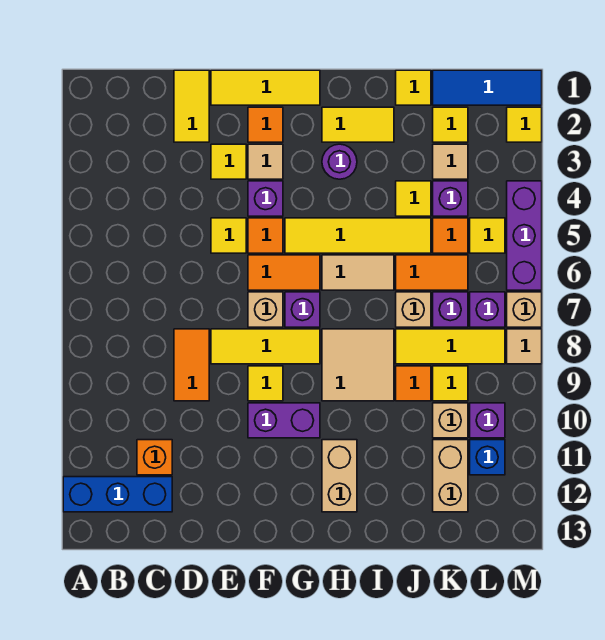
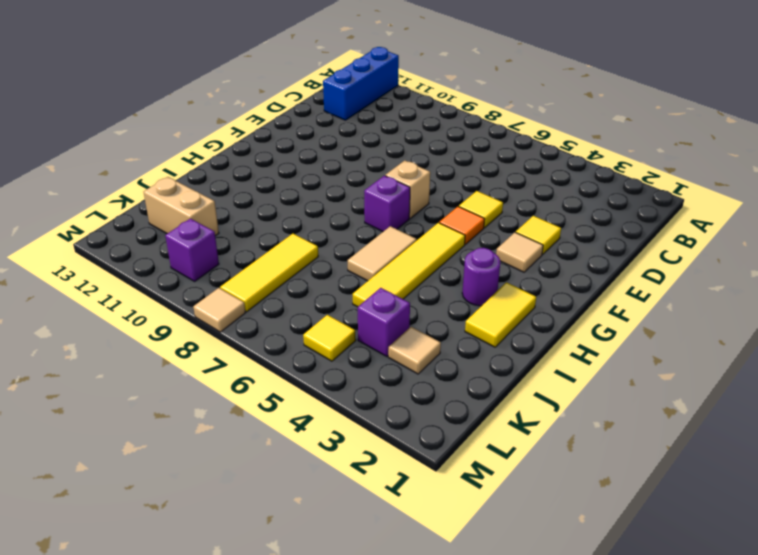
none -> orange 1x1 brick [137,440,172,475]
none -> yellow 1x2 tile [174,70,209,142]
none -> orange 1x2 tile [174,329,209,401]
none -> yellow 1x3 tile [211,70,320,105]

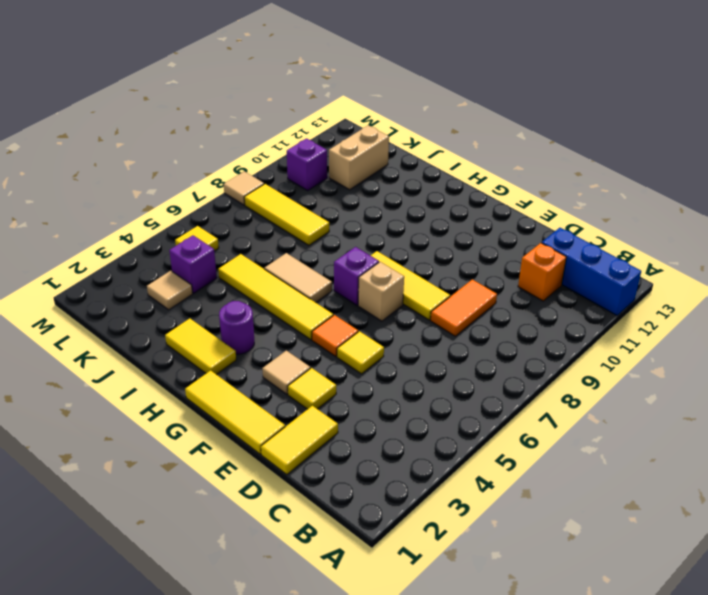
none -> orange 1x1 tile [248,107,283,142]
none -> purple 1x1 brick [248,181,283,216]
none -> orange 1x2 tile [248,255,320,290]
none -> yellow 1x1 tile [248,366,283,401]

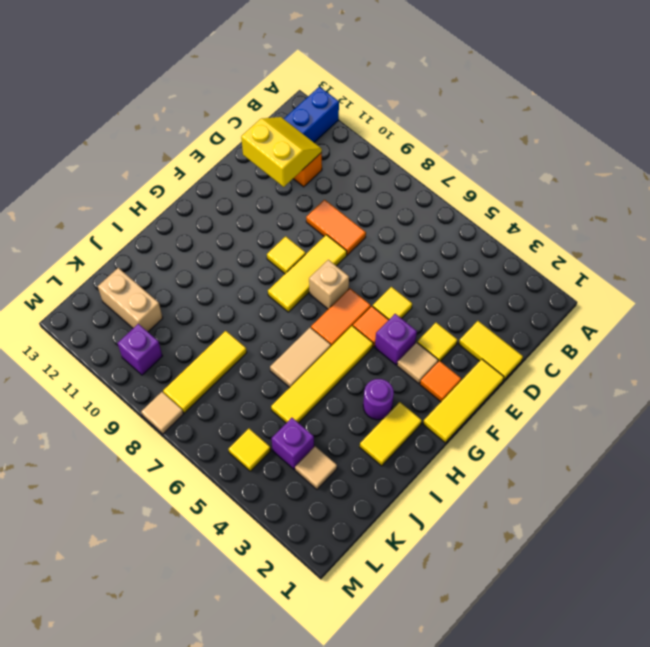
yellow 2x2 slope [241,117,322,187] -> none
none -> purple 1x2 brick [248,403,320,438]
none -> purple 1x1 brick [285,292,320,327]
none -> tan 2x2 tile [322,329,394,401]
none -> tan 1x2 brick [322,440,357,512]

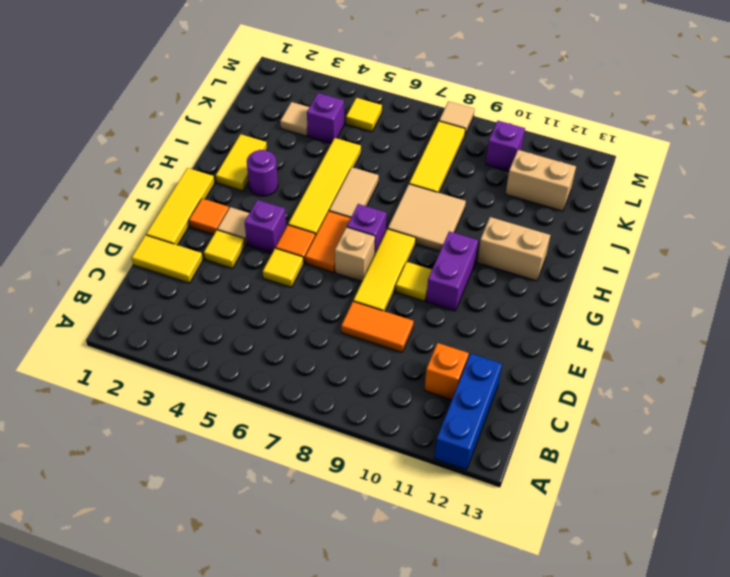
none -> yellow 1x1 tile [396,70,431,105]
none -> yellow 1x1 tile [396,181,431,216]
none -> orange 1x2 tile [396,255,468,290]
none -> tan 1x1 brick [396,292,431,327]

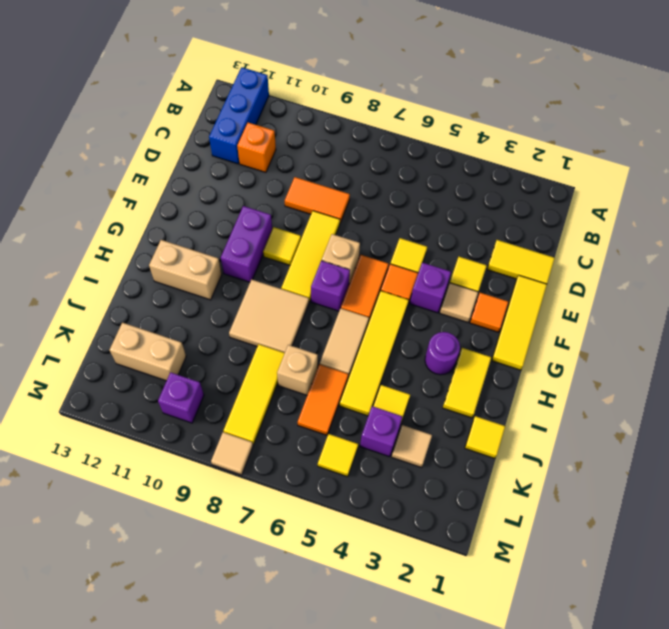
none -> orange 1x1 tile [396,366,431,401]
none -> blue 1x3 tile [433,70,542,105]
none -> yellow 1x1 tile [433,107,468,142]
none -> orange 1x1 tile [433,218,468,253]

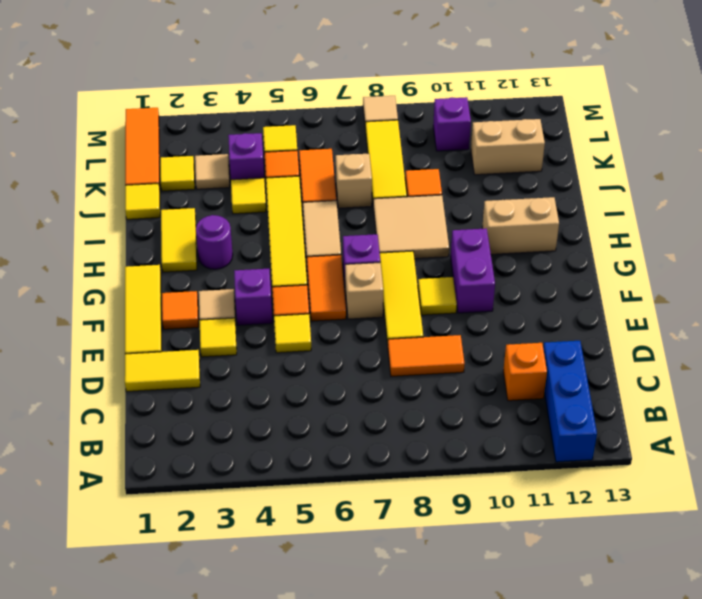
orange 1x3 tile [125,108,160,189] -> blue 1x3 tile [433,70,542,105]
none -> purple 1x1 brick [433,292,468,327]
none -> yellow 1x1 tile [433,366,468,401]
none -> tan 1x1 brick [433,403,468,438]
none -> purple 1x1 brick [470,292,505,327]

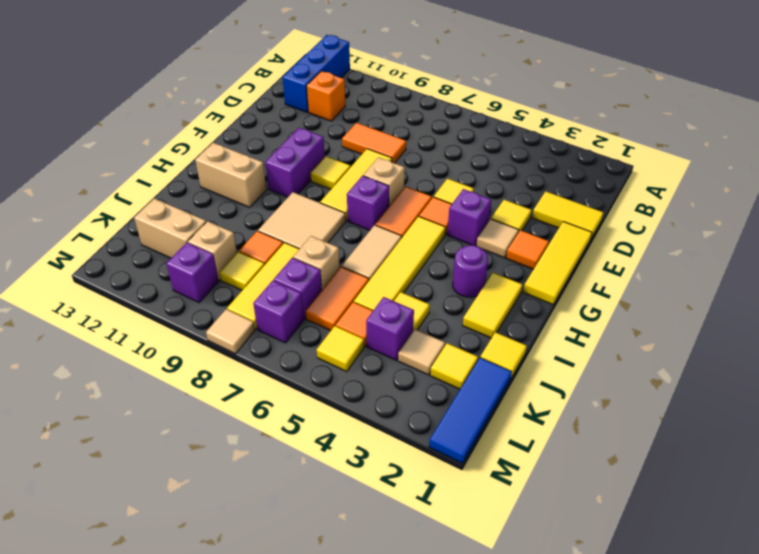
none -> blue 1x1 brick [470,440,505,475]
none -> yellow 1x1 tile [507,107,542,142]
none -> purple 1x3 brick [507,181,542,290]
none -> tan 1x1 brick [507,292,542,327]

